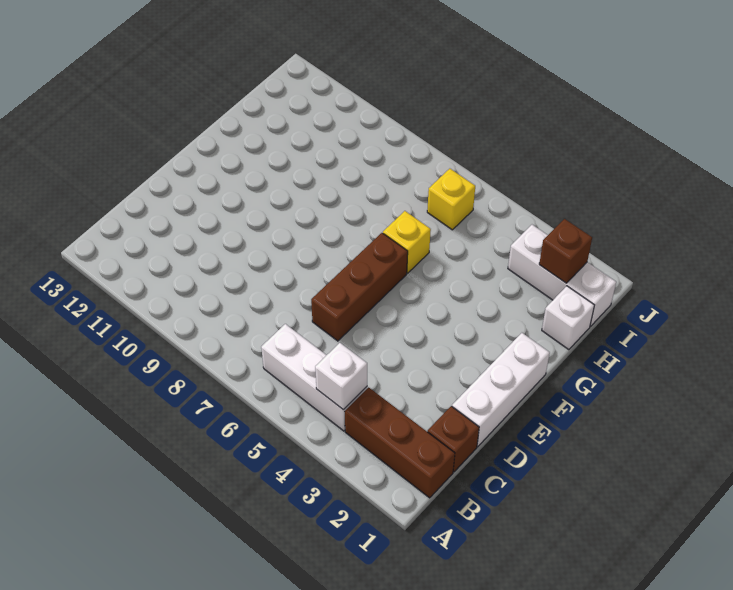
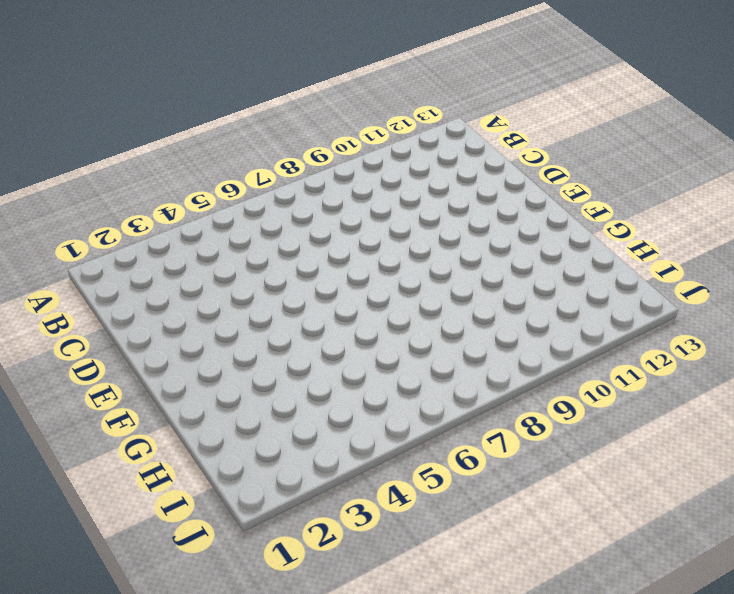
none -> brown 1x3 brick [345,387,455,498]
none -> white 1x3 brick [261,324,367,431]

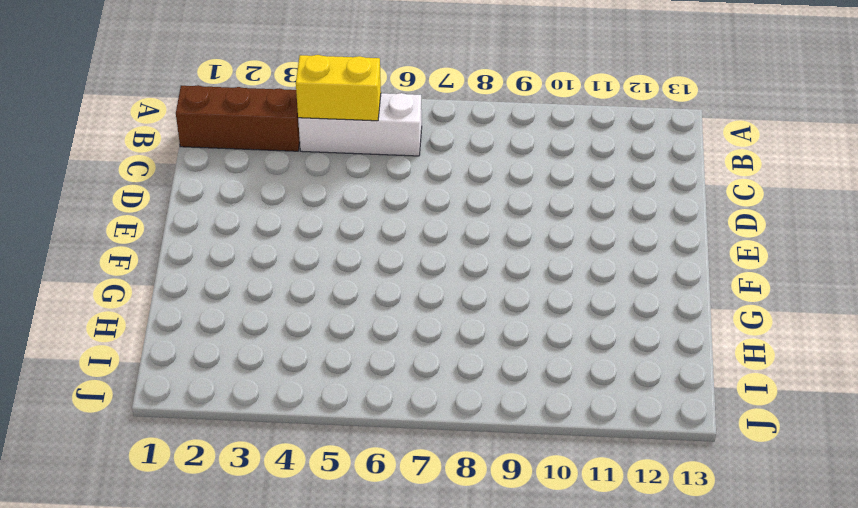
yellow 1x2 brick [296,55,381,121] -> white 1x1 brick [315,343,367,410]
none -> brown 1x1 brick [428,406,479,472]
none -> white 1x3 brick [452,333,550,447]

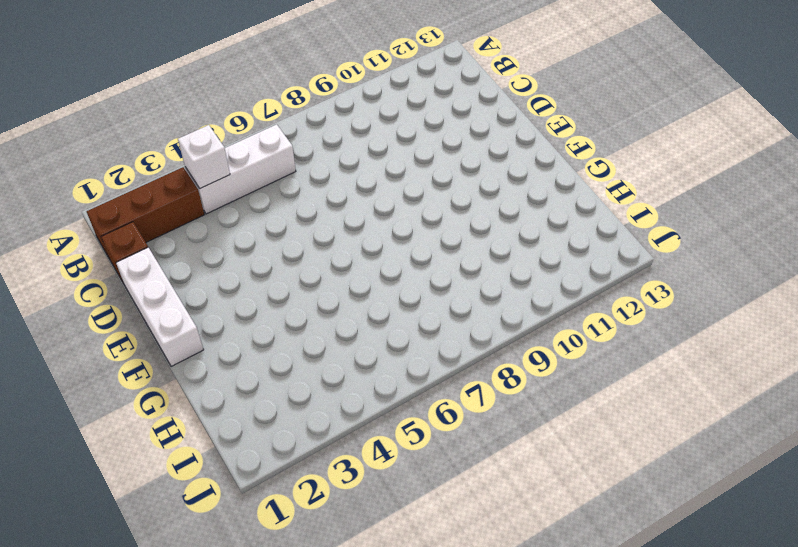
none -> brown 1x3 brick [311,233,408,341]
none -> yellow 1x1 brick [383,211,431,273]

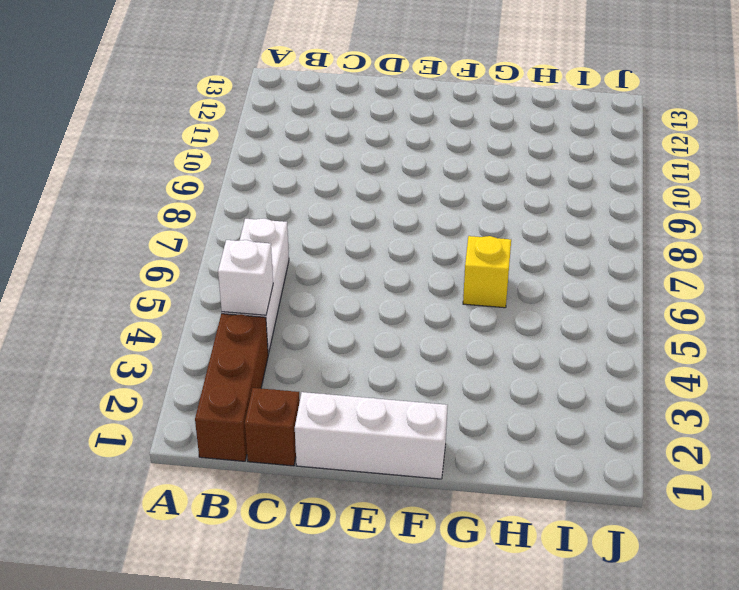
none -> brown 1x3 brick [311,233,408,341]
none -> white 1x1 brick [542,286,594,350]

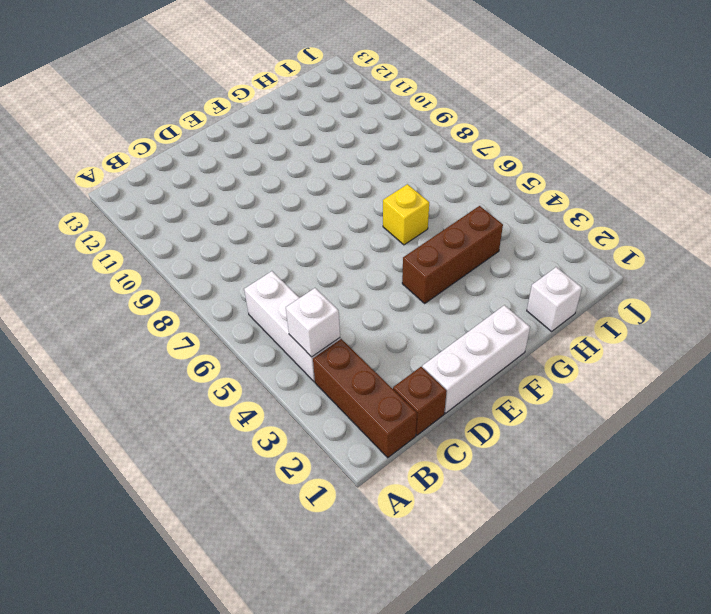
brown 1x3 brick [402,206,503,303] -> brown 1x3 brick moved to [311,233,408,341]
none -> white 1x3 brick [508,225,616,326]
none -> yellow 1x1 brick [427,169,475,230]

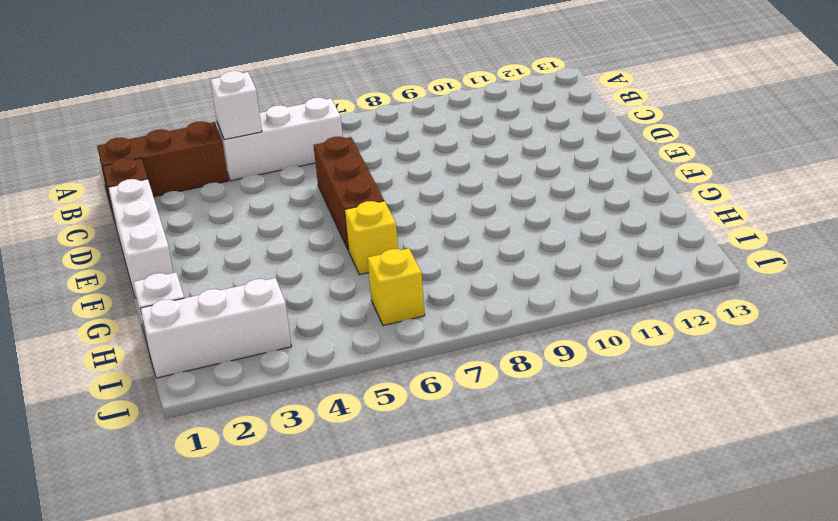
none -> brown 1x1 brick [539,219,592,283]

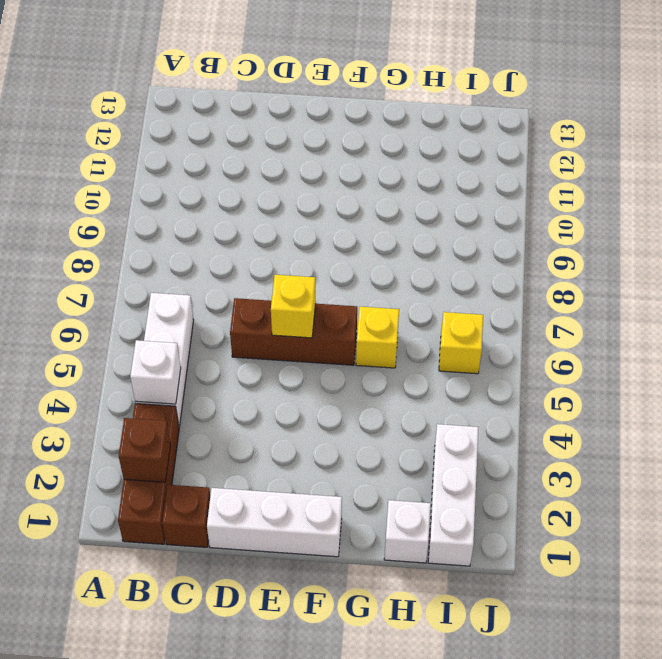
brown 1x1 brick [119,418,170,482] -> brown 1x1 brick moved to [539,219,592,283]
yellow 1x1 brick [271,275,316,338] -> none

